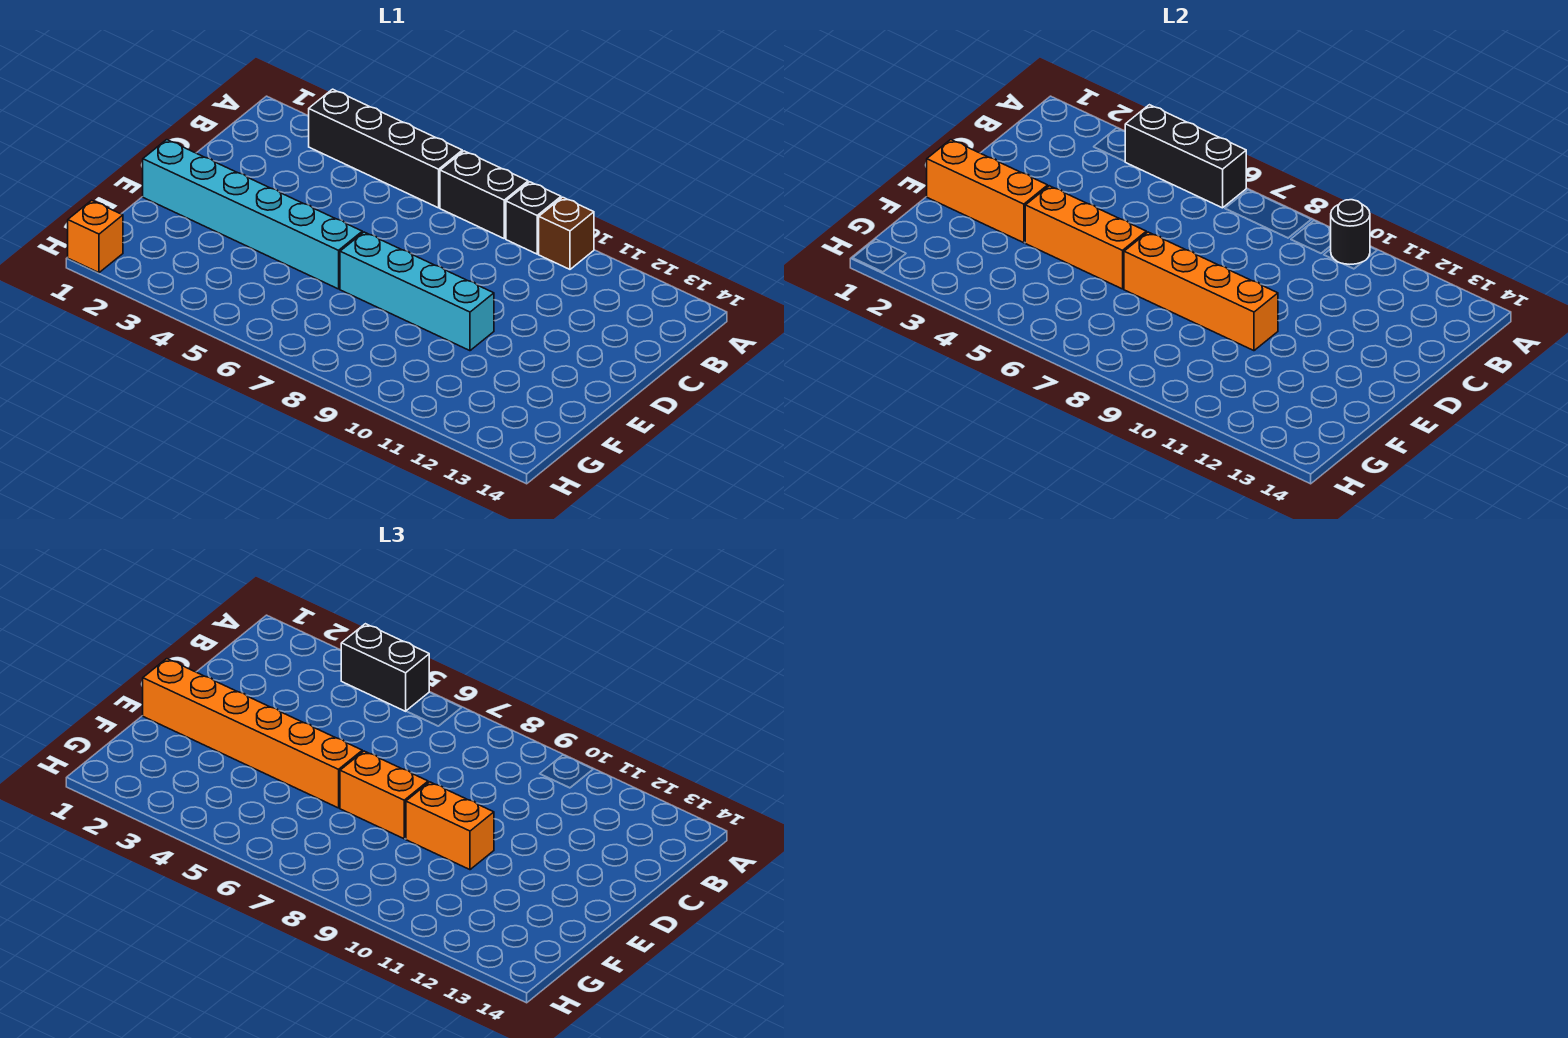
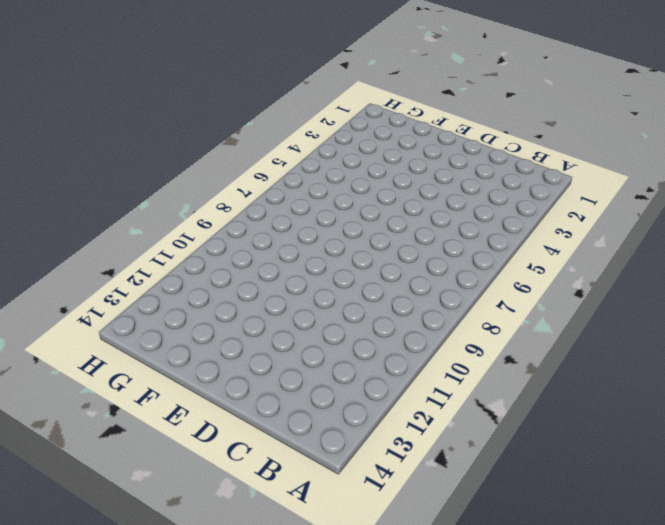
none -> black 1x4 brick [309,89,462,208]
none -> black 1x2 brick [440,151,528,238]
none -> black 1x1 brick [506,182,561,254]

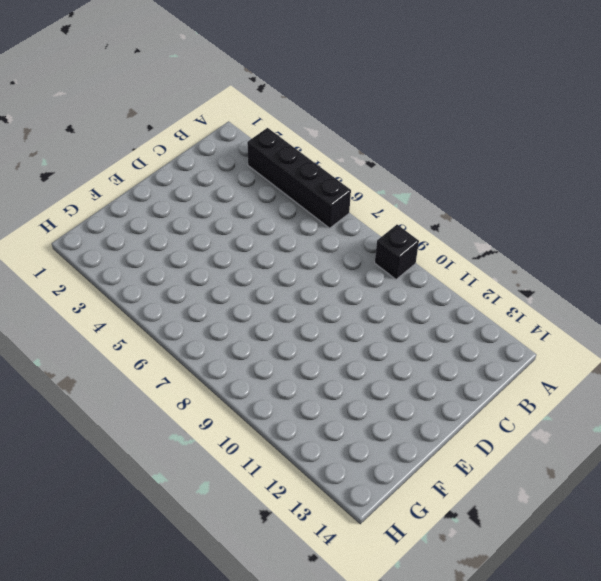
none -> black 1x2 brick [440,151,528,238]
none -> brown 1x1 brick [539,197,594,269]
none -> cyan 1x6 brick [143,140,362,289]

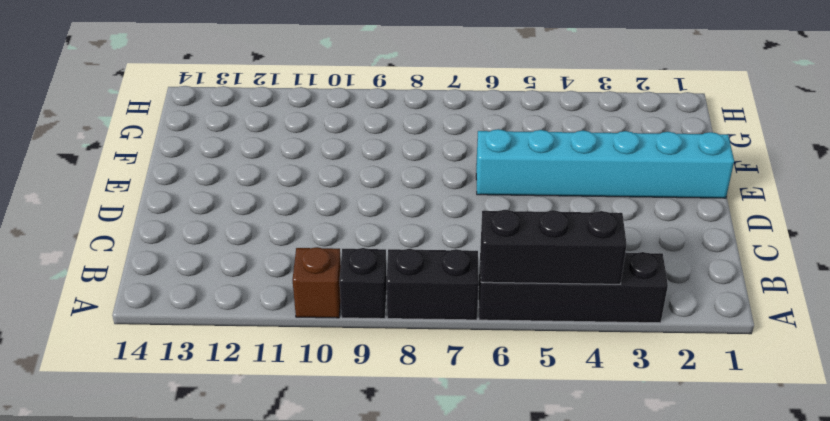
none -> cyan 1x4 brick [340,232,494,351]
none -> orange 1x1 brick [68,200,123,273]
none -> black 1x1 round brick [1331,200,1370,264]

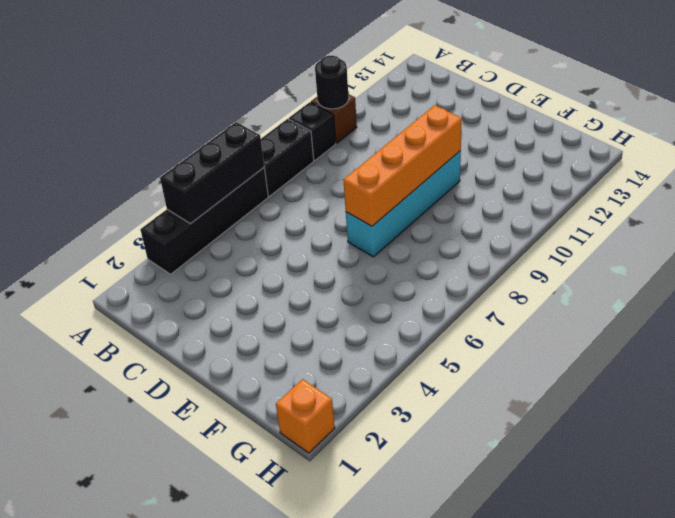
none -> cyan 1x6 brick [143,140,362,289]
none -> orange 1x3 brick [927,140,1048,243]
none -> orange 1x3 brick [1025,186,1146,289]

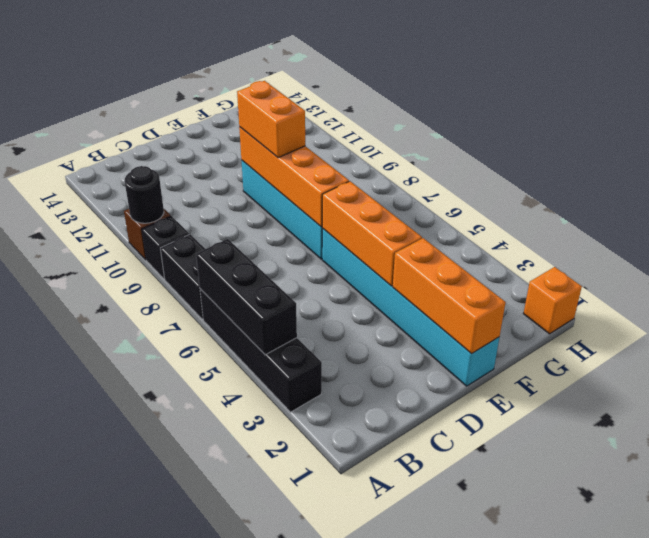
none -> black 1x2 brick [341,624,429,711]
none -> orange 1x6 brick [143,659,362,808]
none -> orange 1x2 brick [340,751,428,839]

